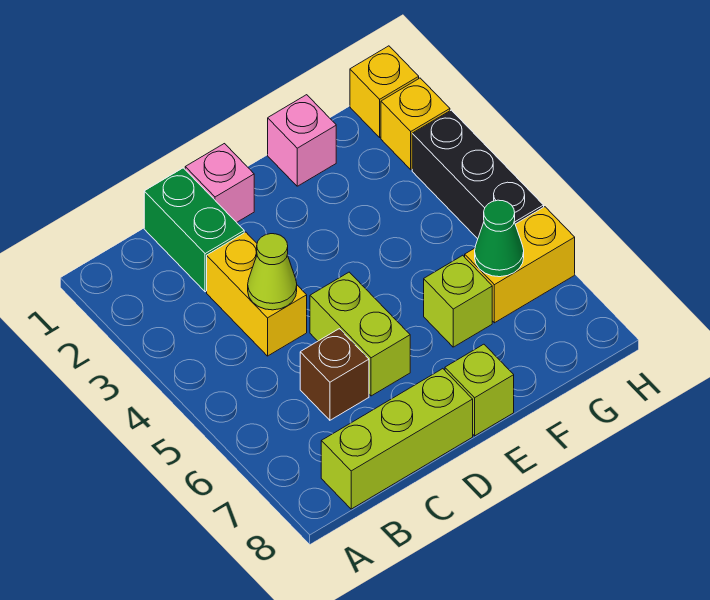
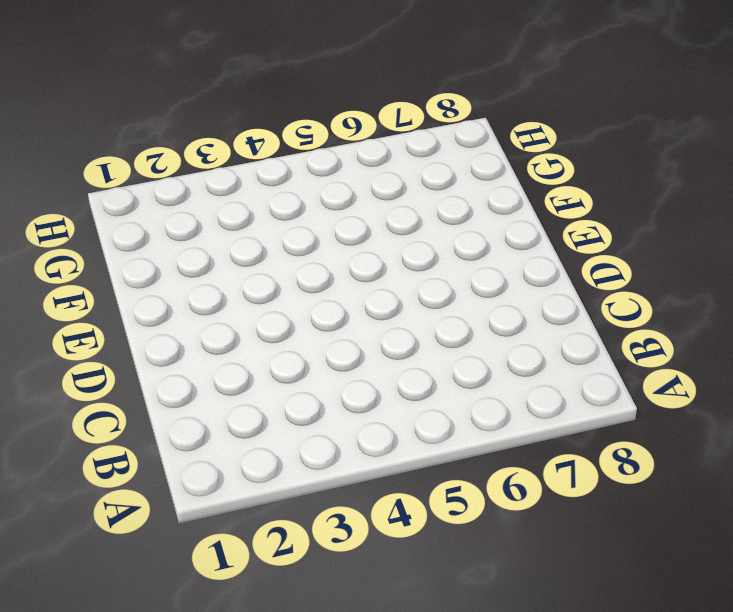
none -> lime 1x3 brick [321,369,473,509]
none -> green 1x2 brick [144,168,244,292]
none -> yellow 1x2 brick [207,232,307,356]

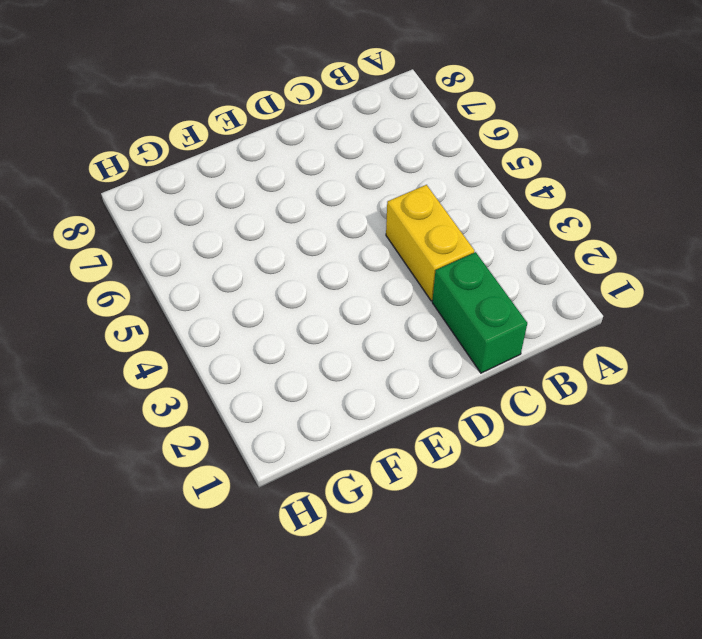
none -> lime 1x3 brick [321,369,473,509]
none -> brown 1x1 brick [300,329,369,420]
none -> pink 1x1 brick [185,144,254,222]

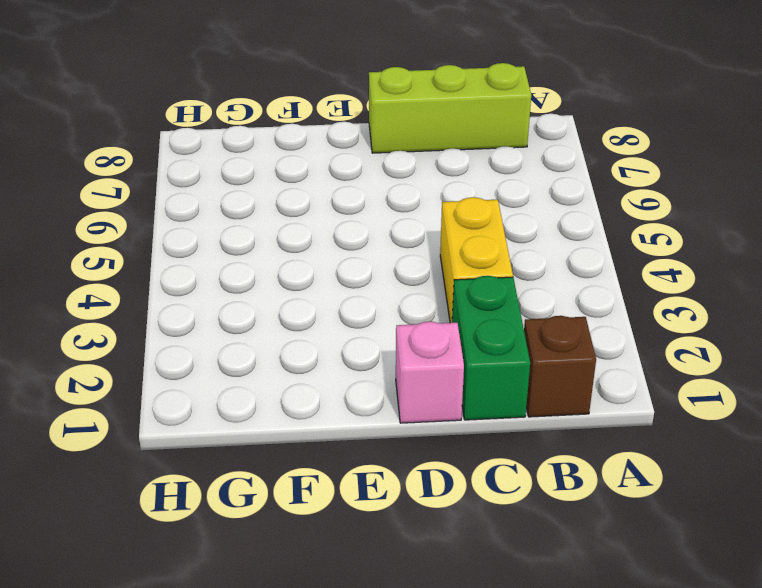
brown 1x1 brick [524,316,596,417] -> brown 1x1 brick moved to [300,329,369,420]
none -> lime 1x2 brick [310,272,410,396]
none -> lime 1x1 brick [445,344,514,436]
none -> pink 1x1 brick [268,95,336,186]

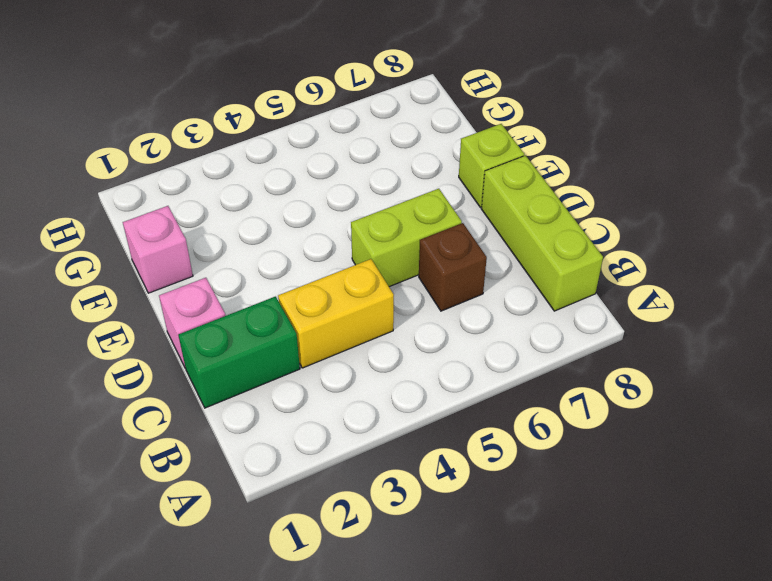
none -> lime 1x1 brick [424,255,492,347]
none -> yellow 1x2 brick [465,207,575,323]
none -> yellow 1x1 brick [350,46,419,137]

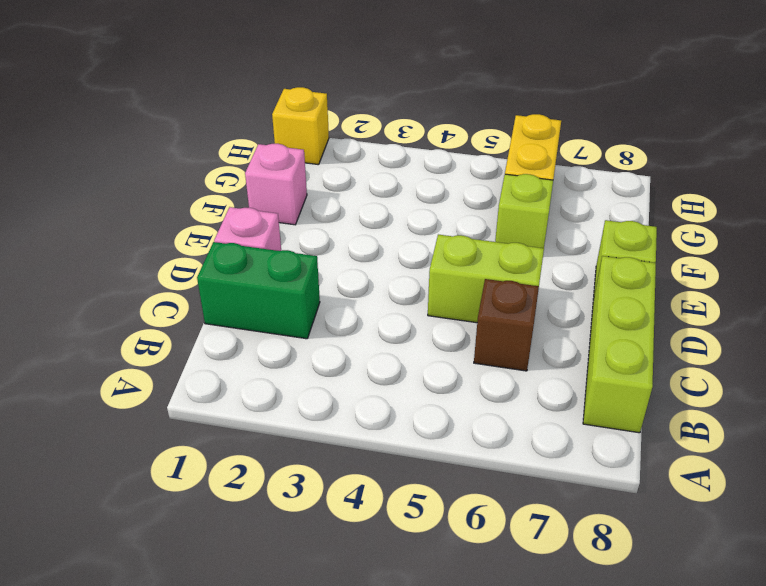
none -> yellow 1x2 brick [207,232,307,356]
none -> yellow 1x1 brick [381,78,450,170]
none -> black 1x3 brick [412,110,544,239]

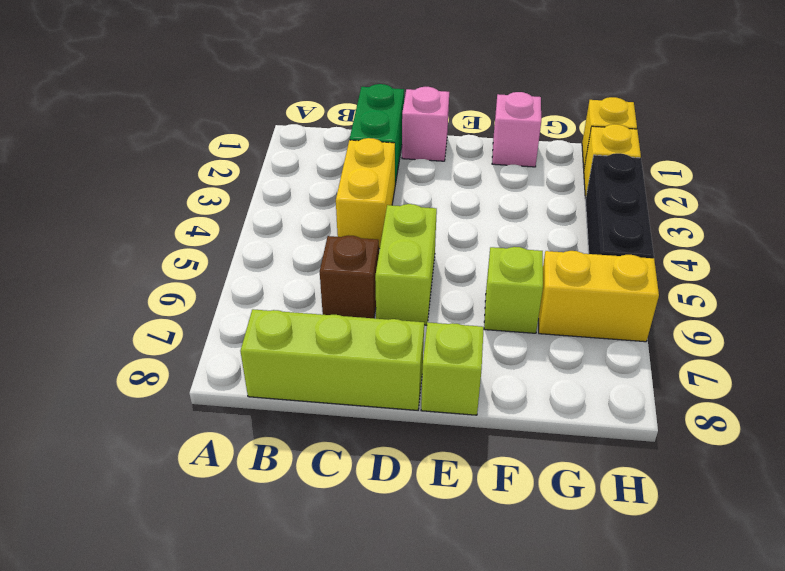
none -> lime 1x1 cone [248,234,297,310]
none -> green 1x1 cone [475,200,524,277]

